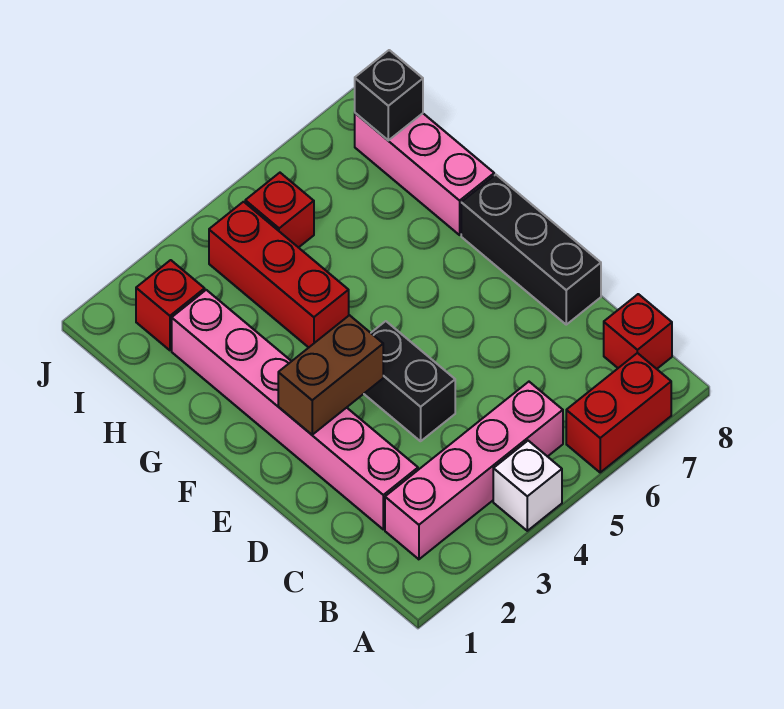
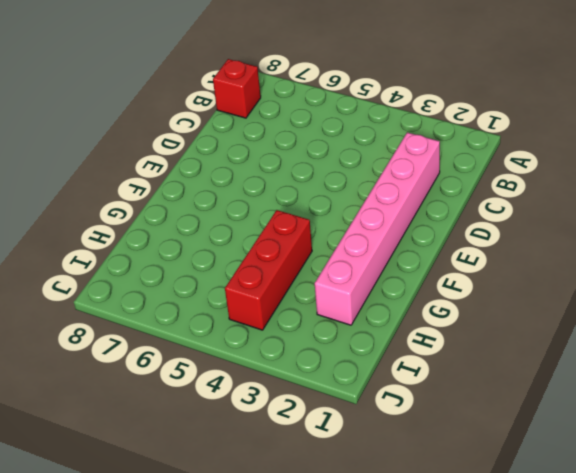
none -> white 1x1 brick [493,441,562,531]
none -> red 1x2 brick [566,353,671,472]
none -> pink 1x4 brick [385,382,563,559]

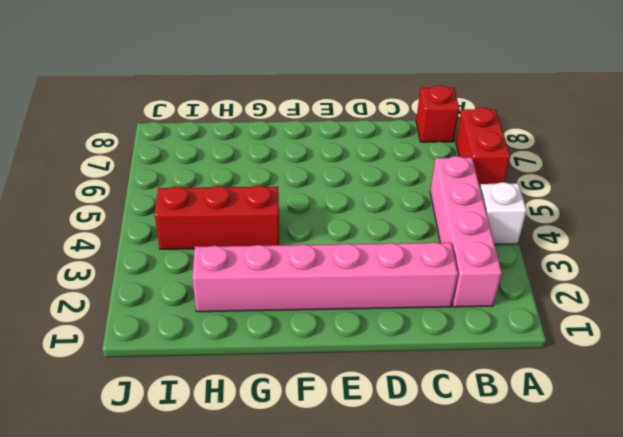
none -> black 1x2 brick [364,321,455,441]
none -> black 1x3 brick [461,175,601,325]
none -> pink 1x3 brick [355,113,494,235]

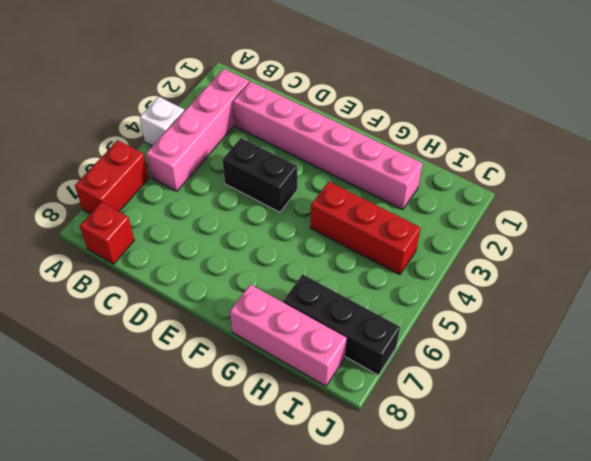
black 1x3 brick [283,274,400,375] -> black 1x3 brick moved to [461,175,601,325]
none -> red 1x1 brick [136,260,205,350]
none -> red 1x1 brick [245,173,314,248]
none -> brown 1x2 brick [278,315,383,435]

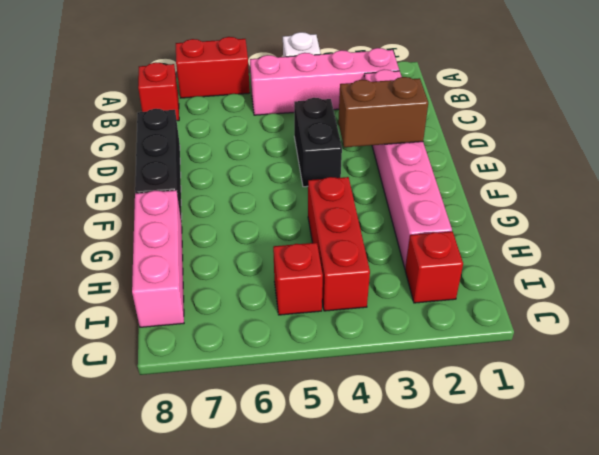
none -> black 1x1 brick [355,50,423,140]

